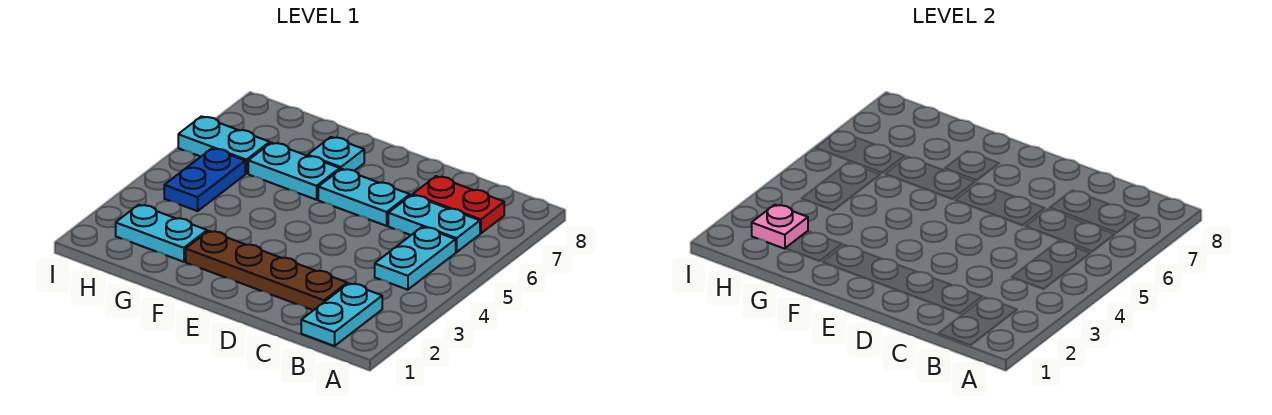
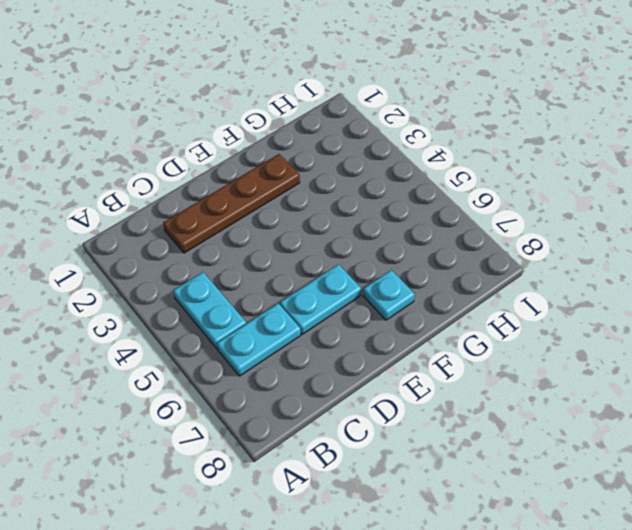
none -> cyan 1x2 plate [301,283,382,346]
none -> red 1x2 plate [413,176,504,233]
none -> cyan 1x2 plate [248,143,340,200]

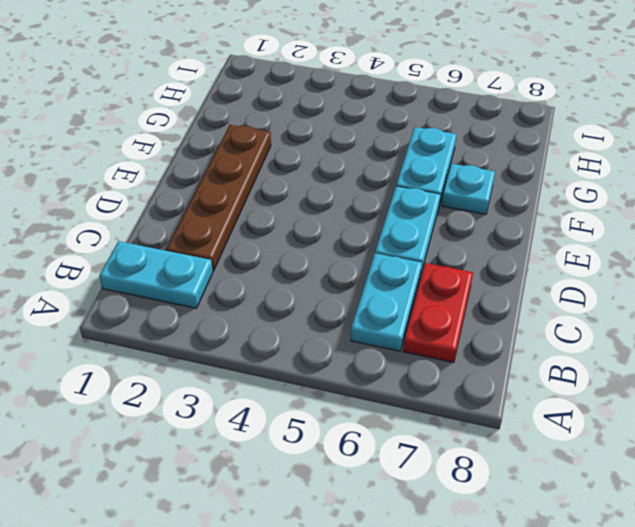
none -> cyan 1x2 plate [375,227,456,290]
none -> cyan 1x2 plate [116,205,207,262]
none -> blue 1x2 plate [164,148,245,211]

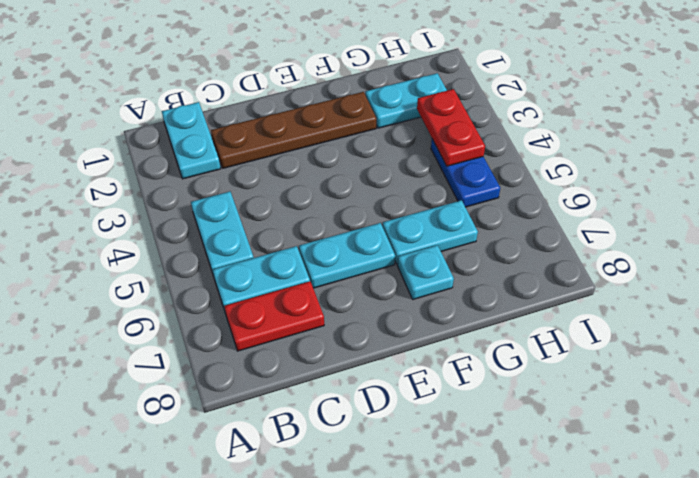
red 1x2 plate [417,89,485,166] -> none
none -> cyan 1x2 plate [178,116,270,174]
none -> pink 1x1 plate [752,205,808,249]

